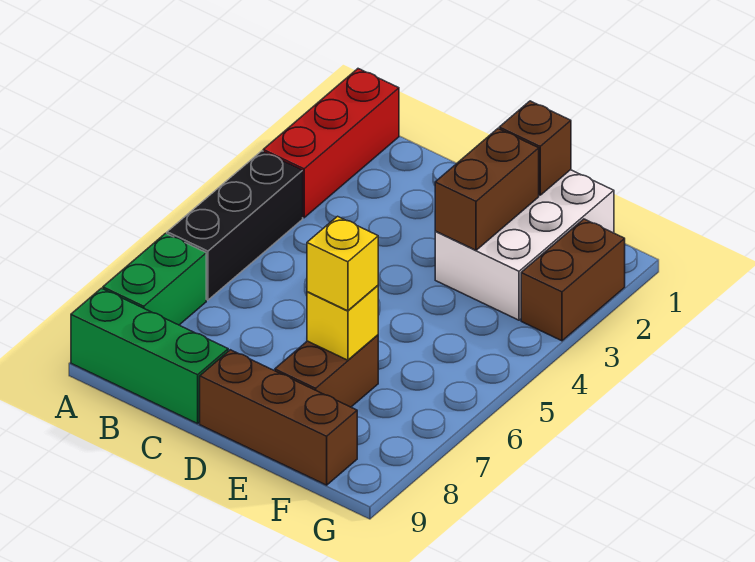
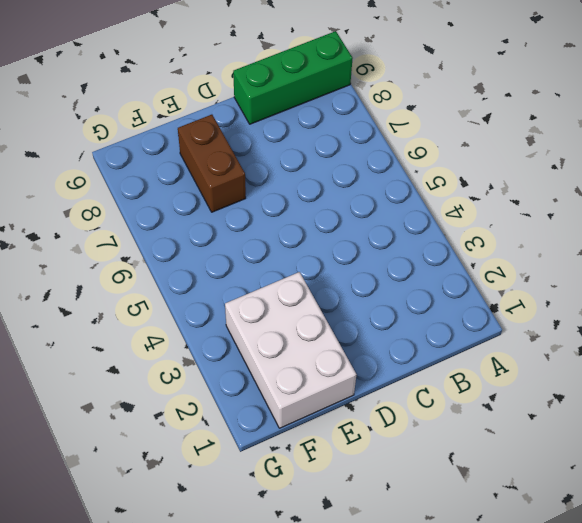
none -> red 1x3 brick [263,69,399,218]
none -> black 1x3 brick [167,151,303,300]
none -> green 1x2 brick [103,233,206,325]

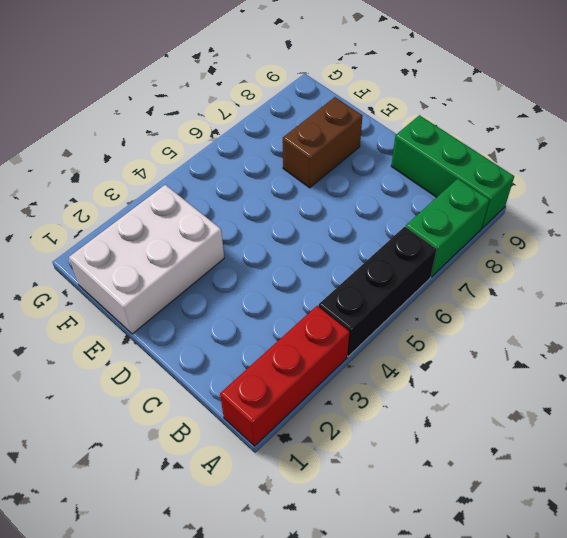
none -> brown 1x3 brick [200,350,357,485]
none -> brown 1x2 brick [521,219,625,341]
none -> brown 1x1 brick [499,101,571,195]

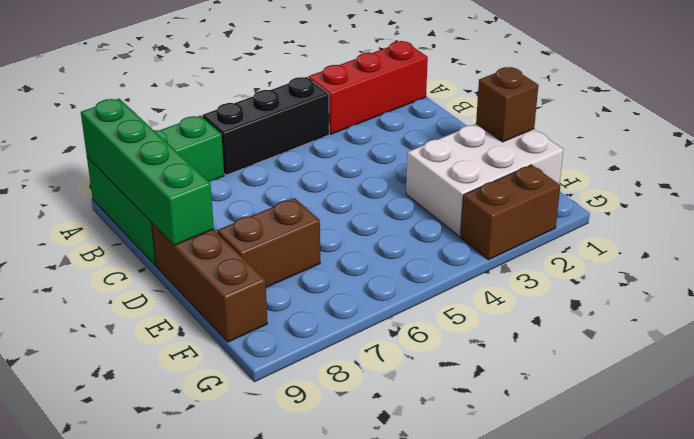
green 1x4 brick [81,99,214,245] -> none
none -> brown 1x2 brick [435,129,539,250]
none -> yellow 1x1 brick [307,286,378,360]
none -> yellow 1x1 brick [307,216,378,311]

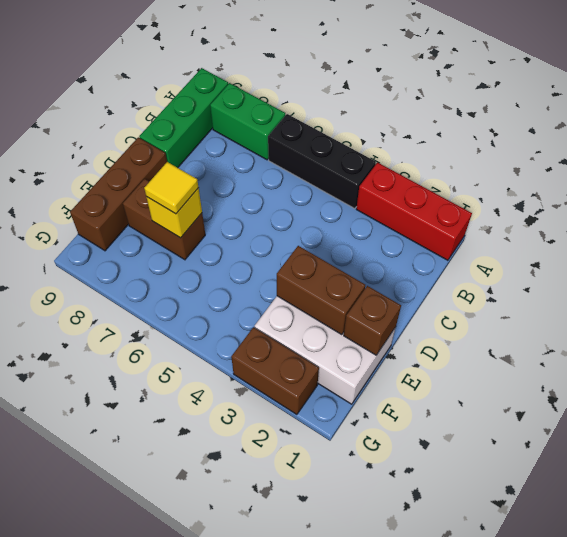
yellow 1x1 tile [144,162,199,214] -> yellow 1x1 brick [307,216,378,311]

